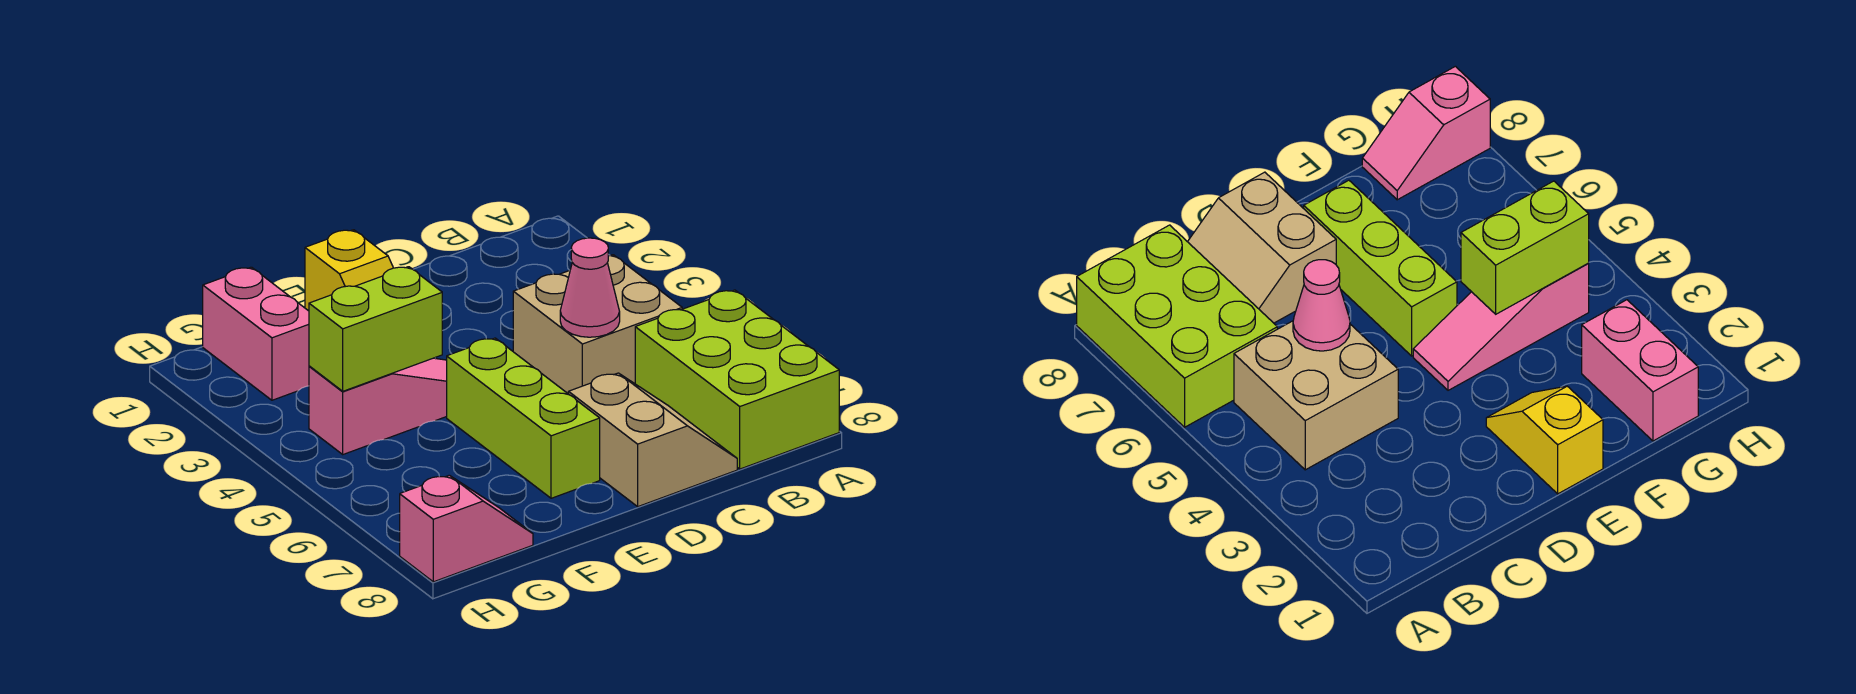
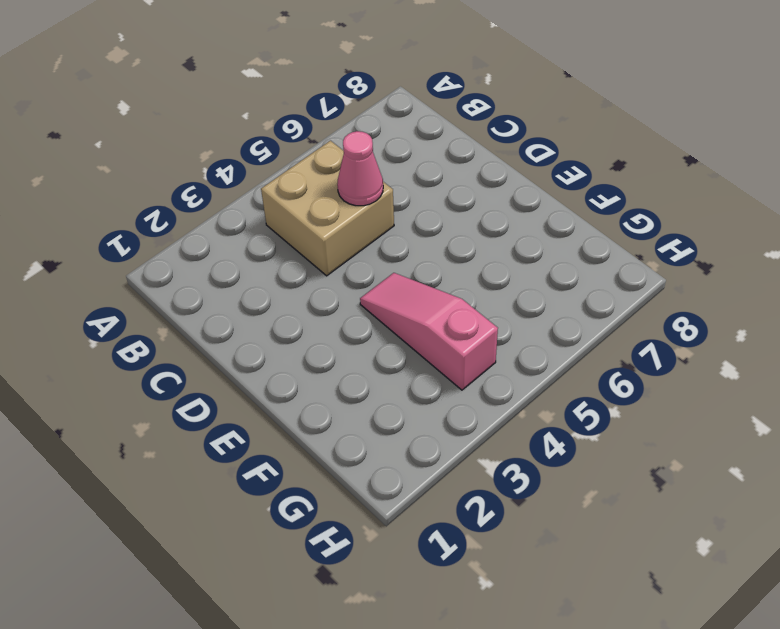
none -> lime 2x3 brick [635,290,839,469]
none -> tan 2x2 slope [568,373,737,507]

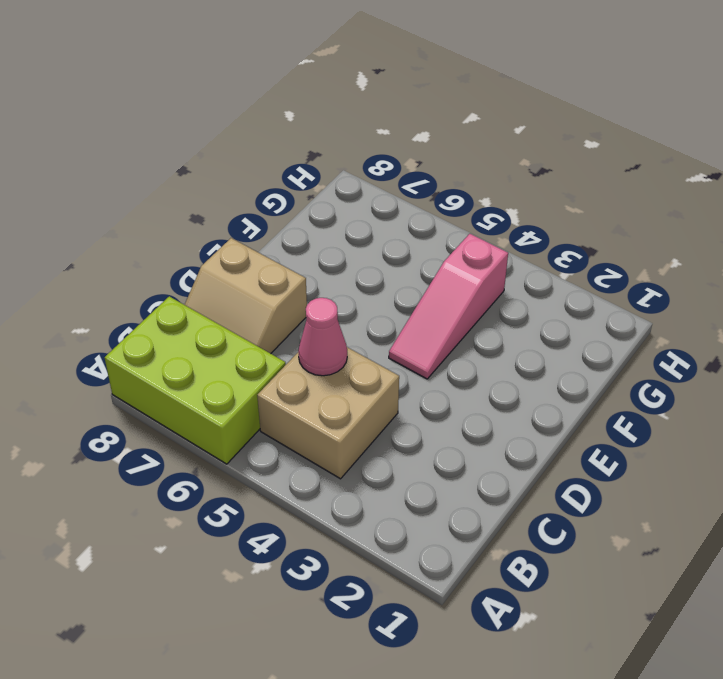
none -> yellow 1x2 slope [305,230,393,311]
none -> lime 1x3 brick [447,338,600,498]

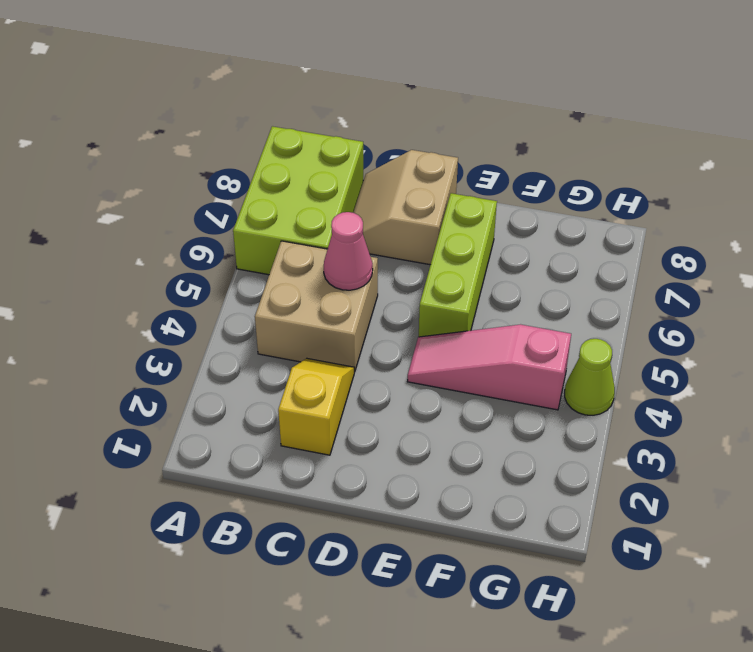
yellow 1x2 slope [278,358,354,455] -> yellow 1x2 slope moved to [305,230,393,311]
lime 1x1 cone [565,339,615,415] -> none
none -> pink 1x2 brick [203,267,309,400]
none -> pink 1x2 slope [400,475,533,582]

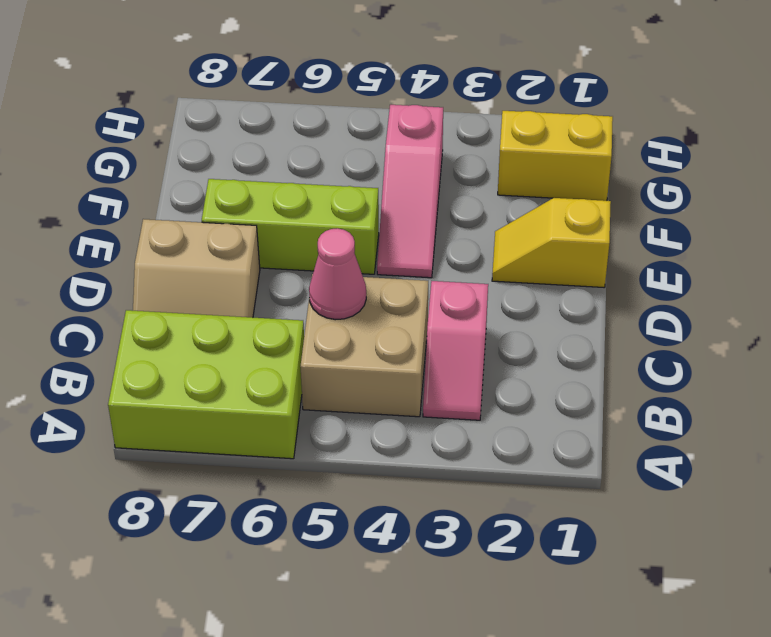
pink 1x2 slope [423,281,488,420] -> pink 1x2 slope moved to [400,475,533,582]
yellow 1x2 brick [498,111,613,201] -> pink 1x2 brick [203,267,309,400]
none -> lime 1x2 brick [309,267,442,391]

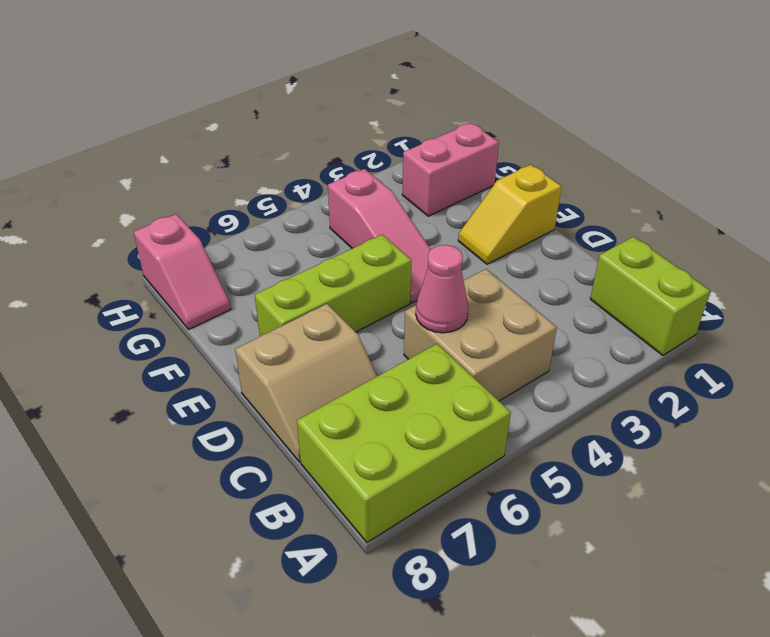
lime 1x2 brick [590,237,710,355] -> lime 1x2 brick moved to [309,267,442,391]

